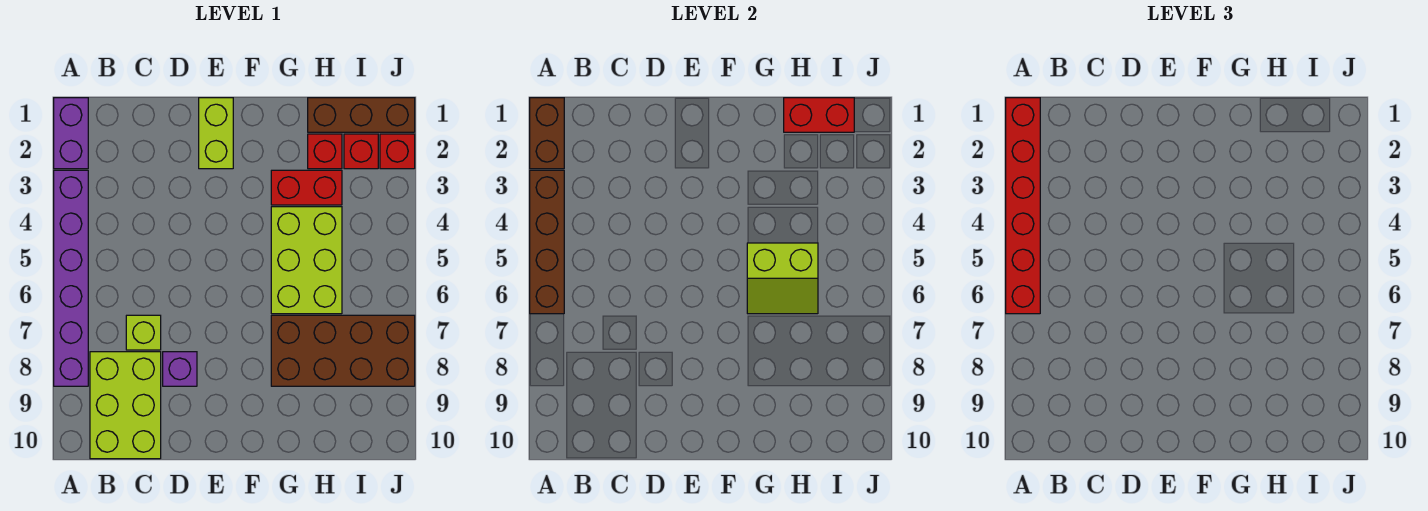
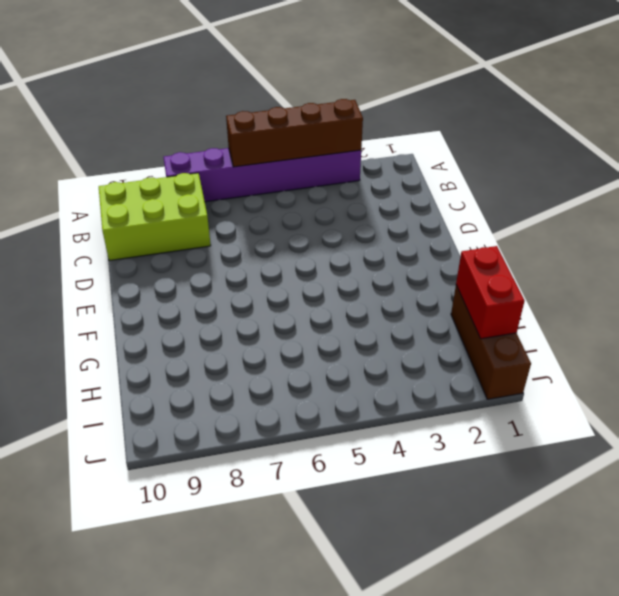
none -> purple 1x2 brick [54,98,88,169]
none -> lime 1x1 brick [126,315,161,350]
none -> purple 1x1 brick [163,352,197,386]

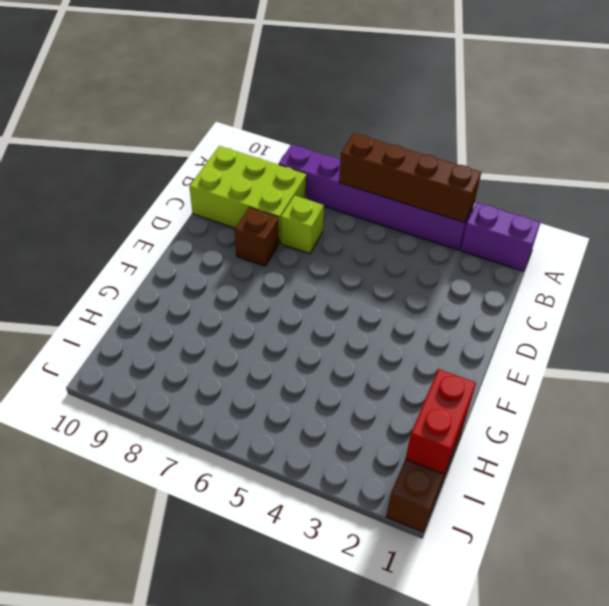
brown 1x1 brick [235,207,279,266] -> purple 1x1 brick [163,352,197,386]
none -> lime 1x2 brick [199,98,233,169]
none -> red 1x2 brick [271,170,342,205]
none -> lime 2x3 brick [271,207,342,314]

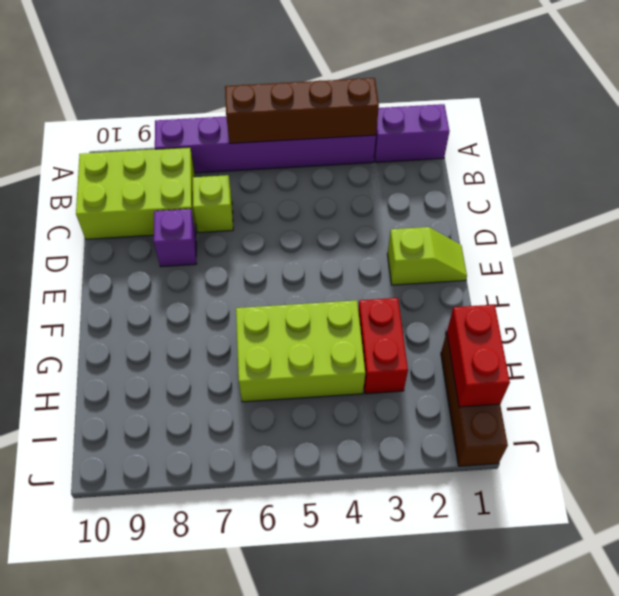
lime 1x2 slope [387,227,467,285] -> lime 1x2 brick [199,98,233,169]
none -> brown 2x4 brick [271,315,415,386]
none -> red 1x1 brick [308,134,342,169]
none -> red 1x1 brick [344,134,378,169]

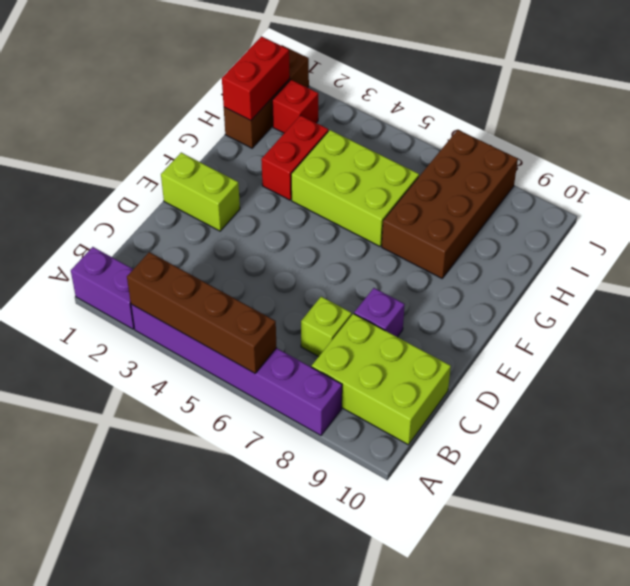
none -> red 1x1 brick [308,134,342,169]
none -> red 1x1 brick [380,134,415,169]
none -> brown 1x2 brick [530,98,564,169]

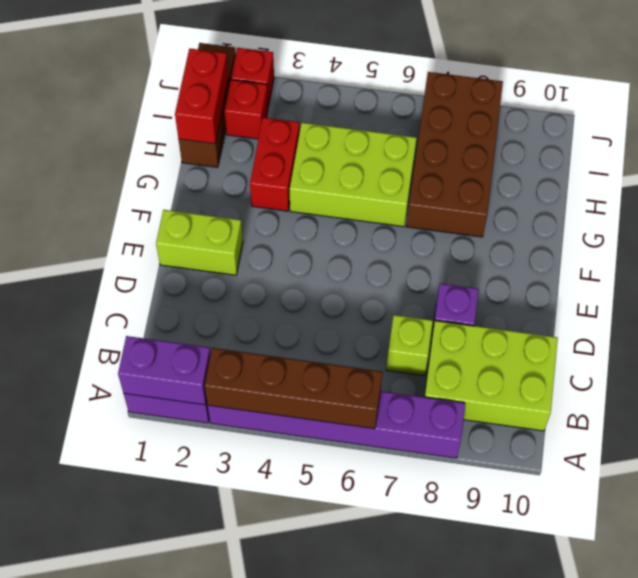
purple 1x2 brick [118,336,211,405] -> brown 1x2 brick [530,98,564,169]
none -> red 1x1 brick [308,134,342,169]
none -> lime 2x2 slope [747,243,818,314]
none -> red 1x6 brick [1006,98,1040,314]

